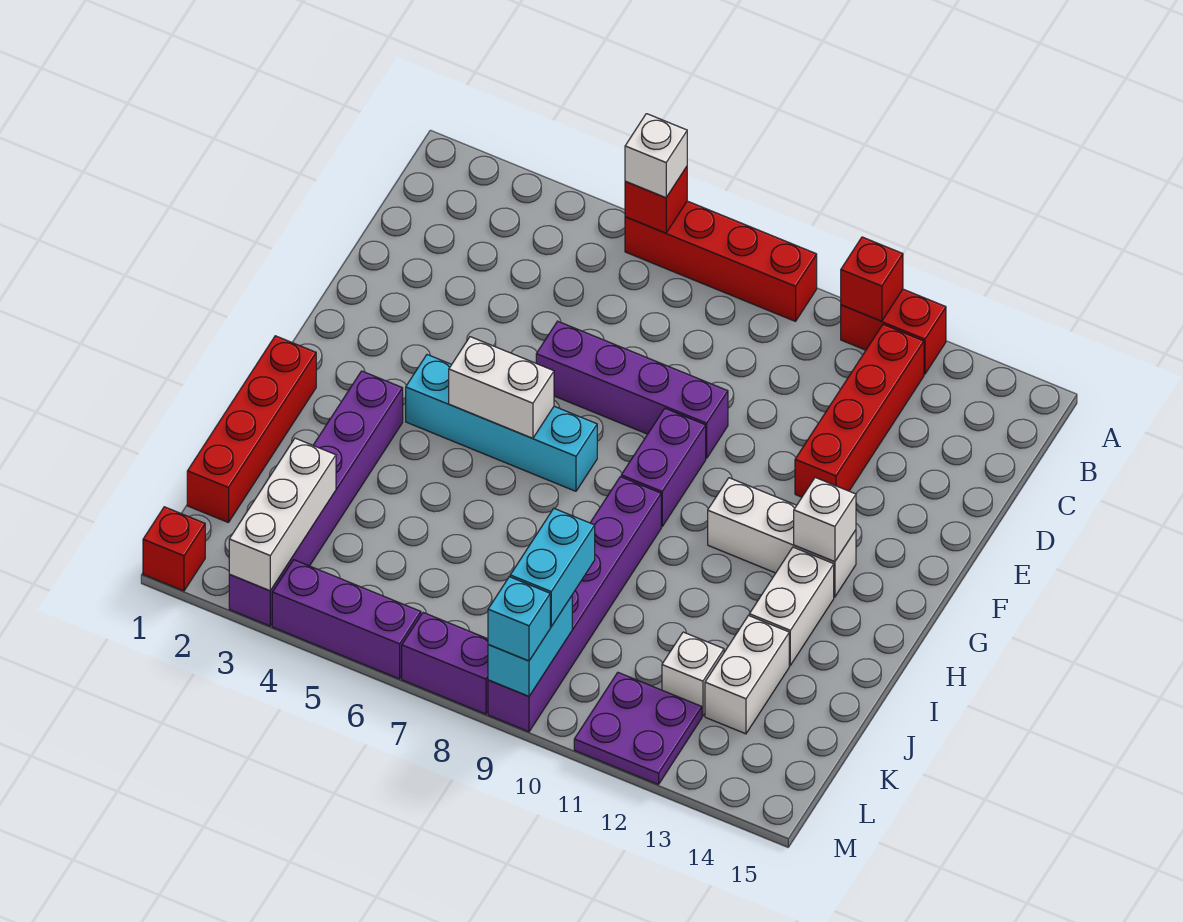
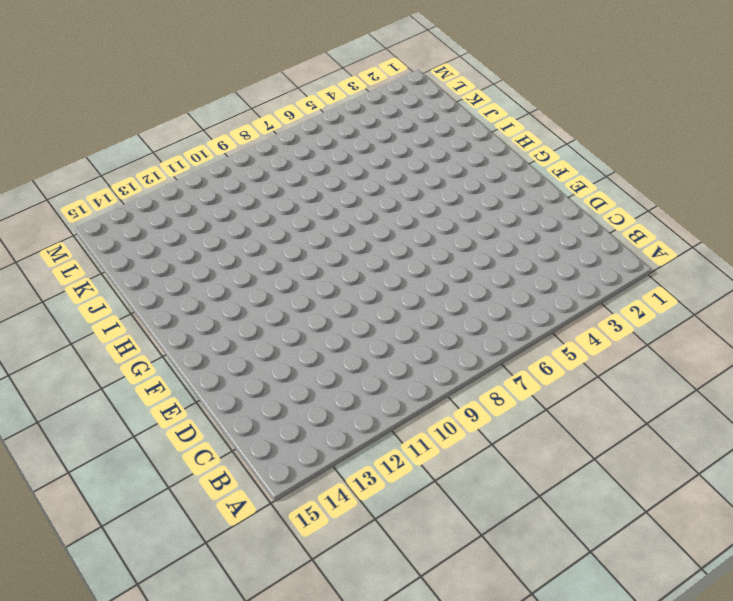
none -> red 1x4 brick [625,201,817,321]
none -> red 1x2 brick [841,289,946,374]
none -> red 1x4 brick [795,324,924,497]

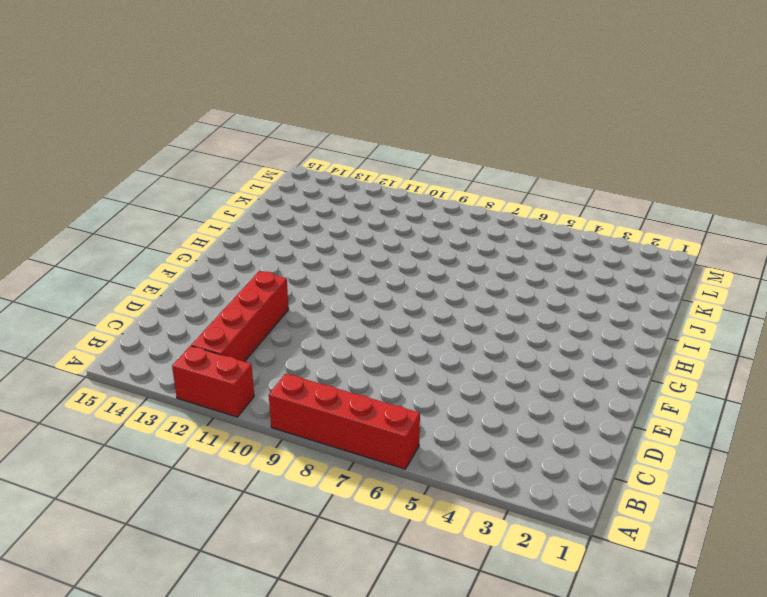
none -> purple 1x4 brick [536,321,728,458]
none -> purple 1x2 brick [621,409,706,526]
none -> cyan 1x4 brick [406,355,597,491]

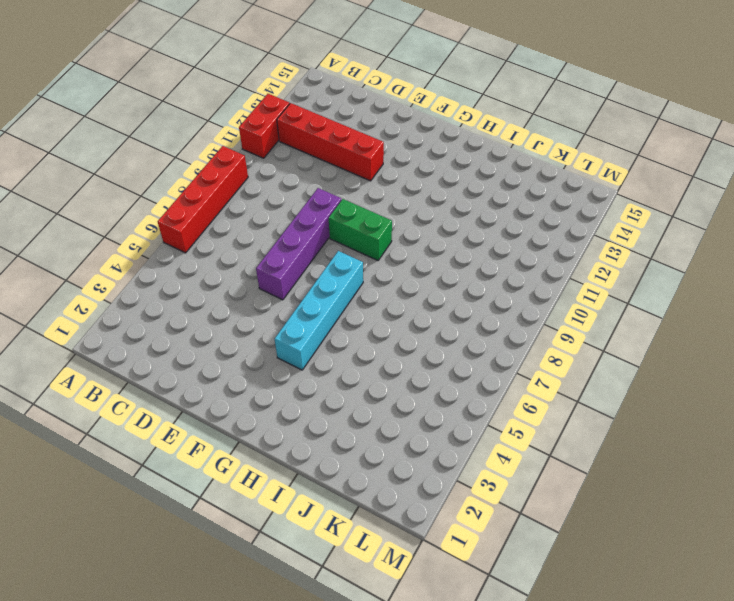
green 1x2 brick [329,199,392,260] -> purple 1x2 brick [621,409,706,526]
none -> white 1x3 brick [708,478,856,597]
none -> red 1x4 brick [187,336,316,523]
none -> purple 1x6 brick [229,371,403,626]

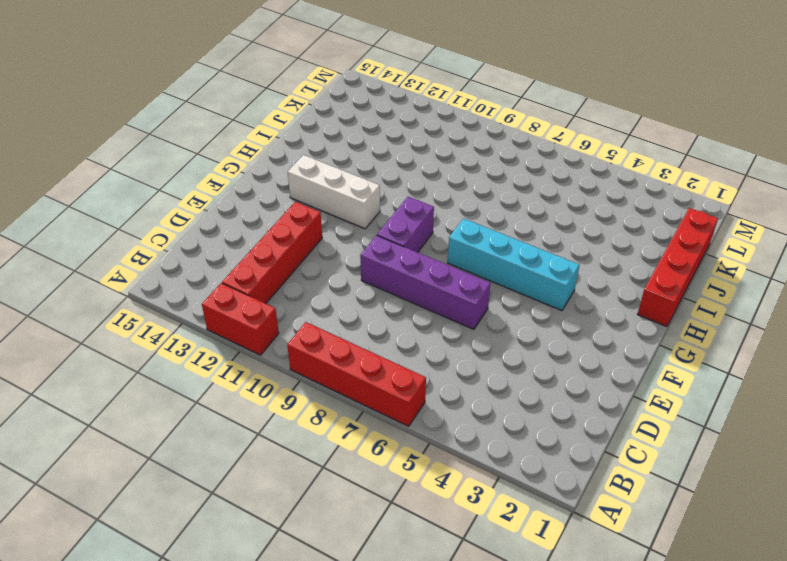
none -> purple 1x6 brick [229,371,403,626]
none -> purple 1x6 brick [488,477,661,732]
none -> white 1x2 brick [749,547,834,665]

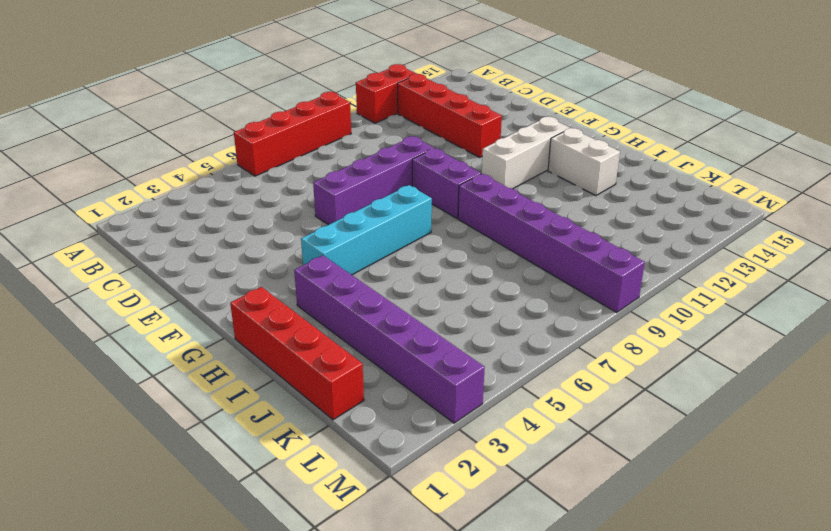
none -> white 1x2 brick [705,616,789,734]
none -> white 1x1 brick [662,632,724,716]
none -> purple 2x2 plate [574,673,702,785]

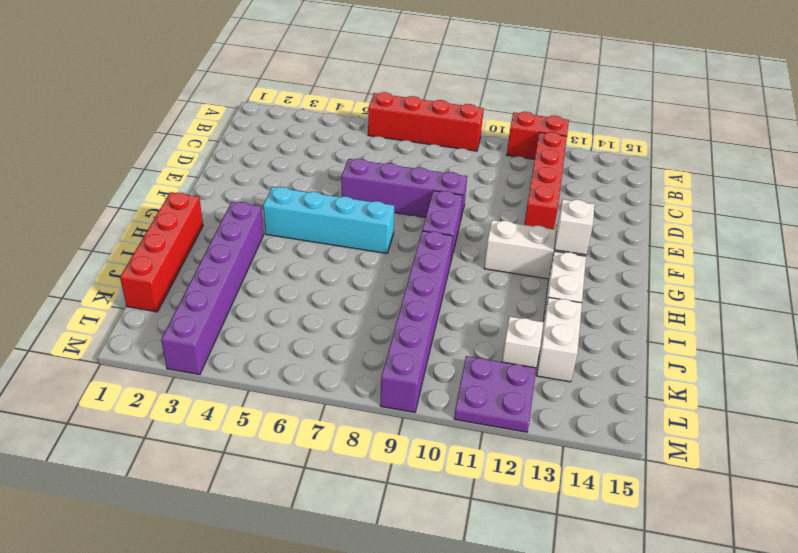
none -> red 1x1 brick [143,507,205,591]
none -> purple 1x3 brick [272,560,421,679]
none -> purple 1x2 brick [402,613,488,714]

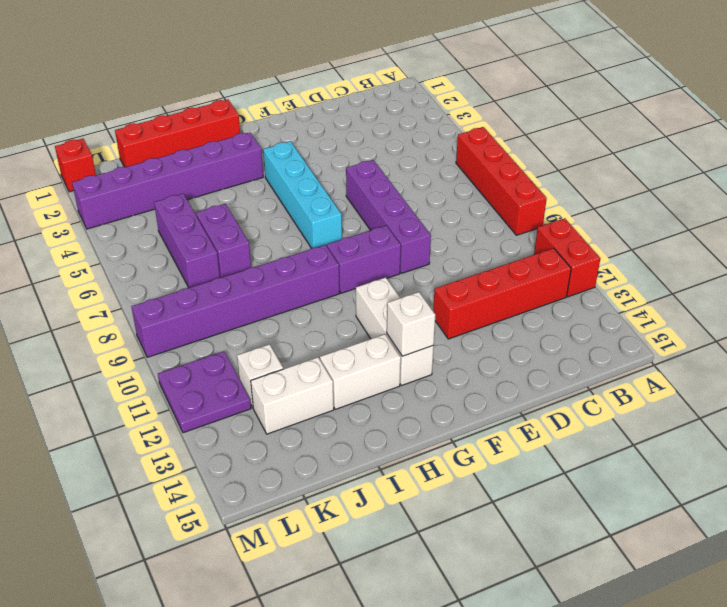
purple 1x2 brick [196,204,251,278] -> purple 1x2 brick moved to [402,613,488,714]
purple 1x3 brick [154,194,220,288] -> purple 1x3 brick moved to [272,560,421,679]
none -> red 1x1 brick [625,167,687,233]
none -> red 1x1 brick [841,237,903,321]
none -> white 1x2 brick [449,337,554,438]

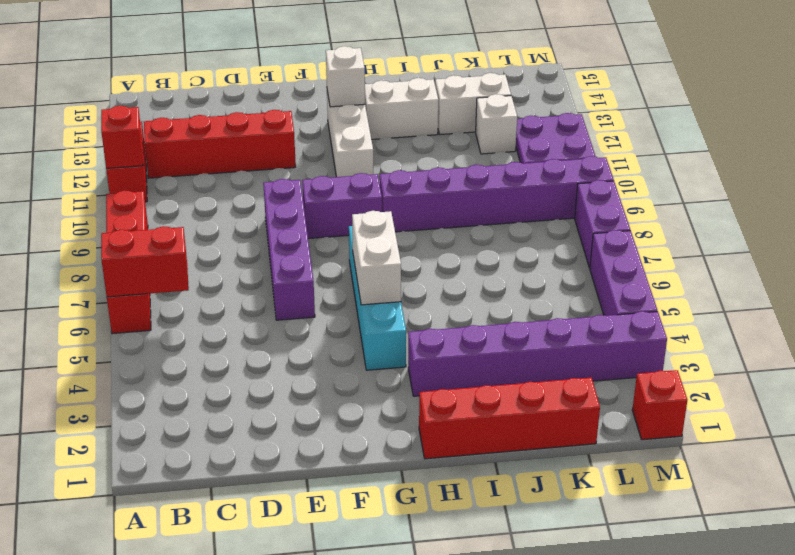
red 1x2 brick [101,226,189,297] -> red 1x1 brick [625,167,687,233]
none -> white 1x3 brick [229,438,336,591]
none -> cyan 1x2 brick [488,596,572,696]
none -> white 1x1 brick [625,114,687,198]

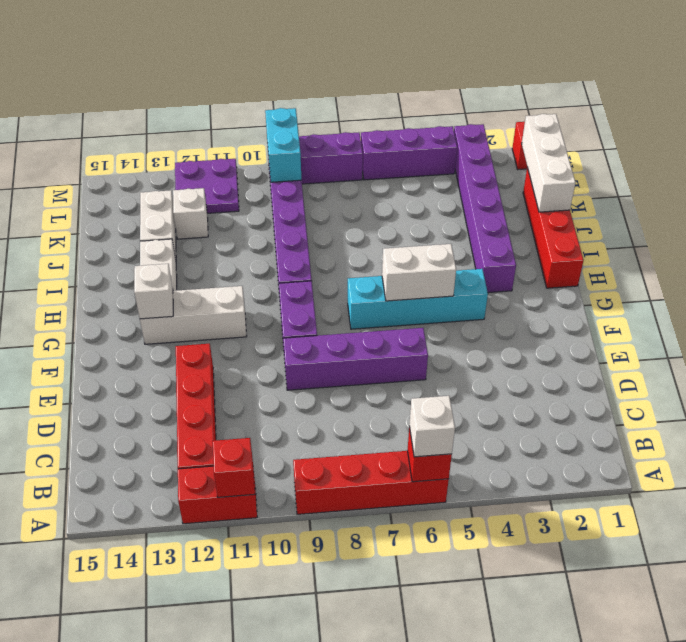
white 1x3 brick [522,114,575,212] -> white 1x3 brick moved to [229,438,336,591]
none -> cyan 1x2 brick [510,509,595,627]
none -> cyan 1x1 brick [488,577,550,661]

